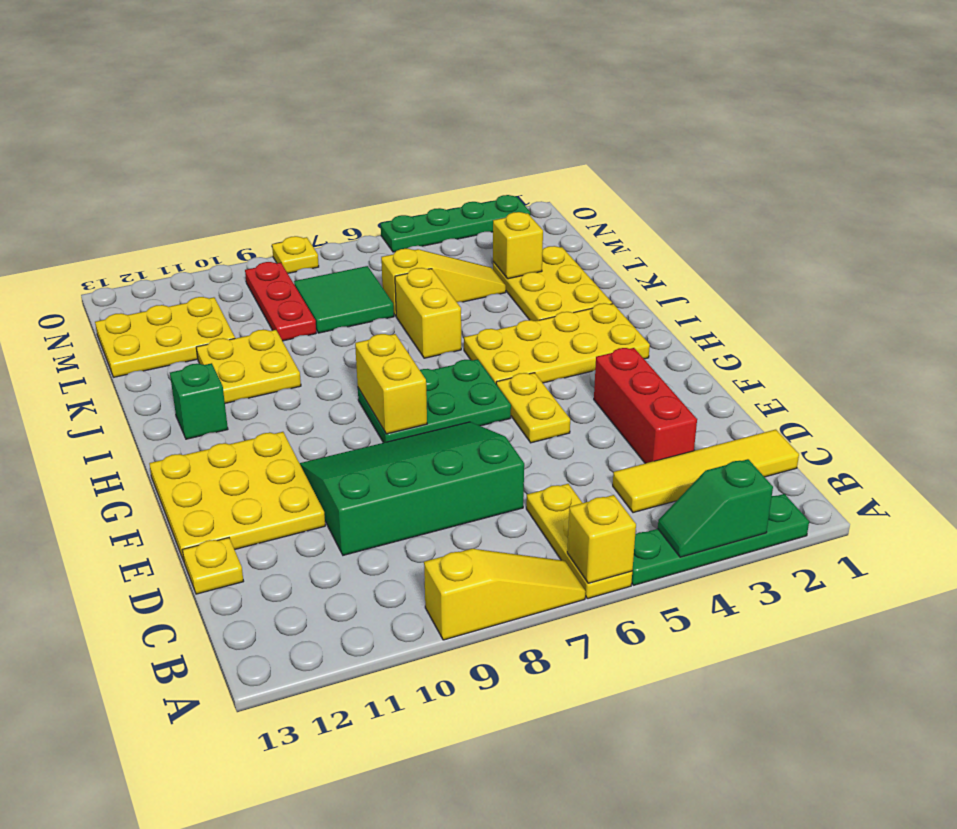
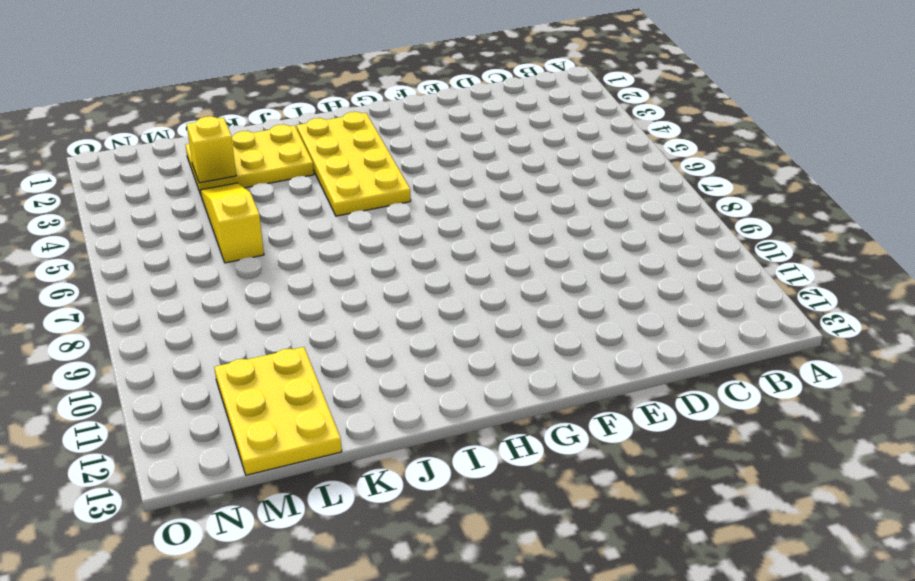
none -> green 1x4 plate [632,494,809,585]
none -> yellow 1x3 plate [526,484,632,599]
none -> yellow 1x3 slope [424,549,586,640]

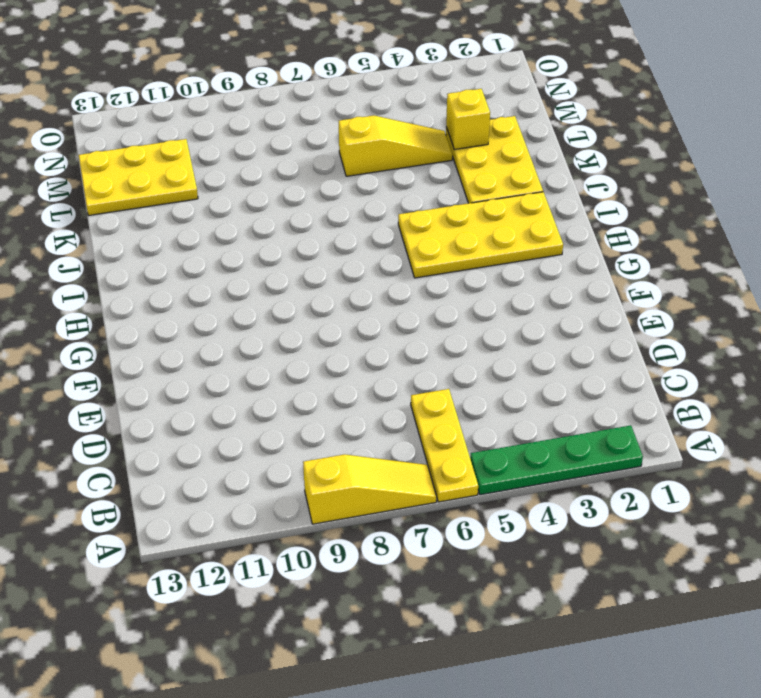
none -> yellow 1x4 tile [613,430,799,513]
none -> red 1x3 brick [594,348,697,463]
none -> green 3x4 slope [300,422,524,555]

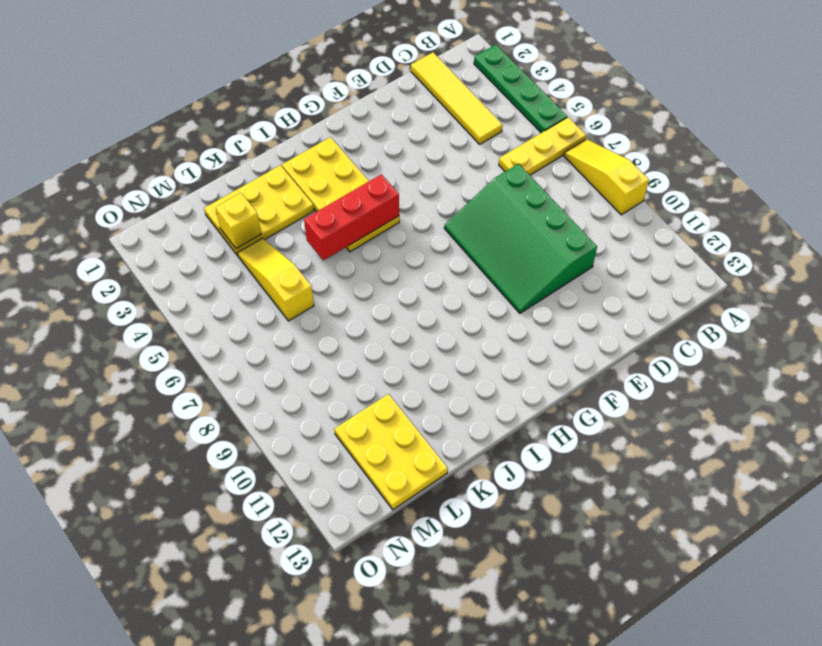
red 1x3 brick [304,174,399,260] -> red 1x3 brick moved to [594,348,697,463]
none -> yellow 1x1 plate [183,538,244,594]
none -> yellow 3x3 plate [149,432,325,561]
none -> yellow 1x2 plate [496,373,570,443]

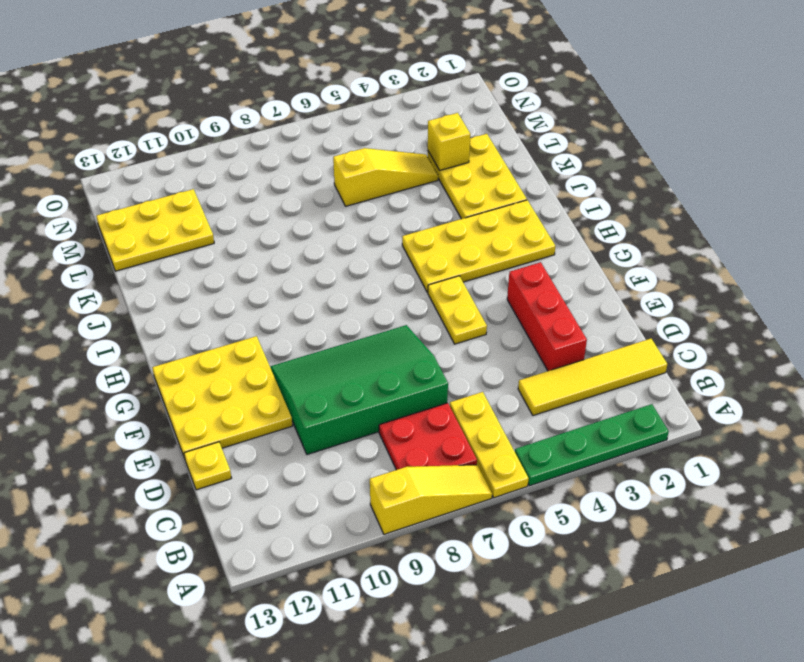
red 2x2 plate [379,403,477,470] -> none
none -> green 2x3 plate [358,359,511,443]
none -> green 1x1 brick [170,363,228,439]
none -> yellow 1x2 brick [395,268,461,358]

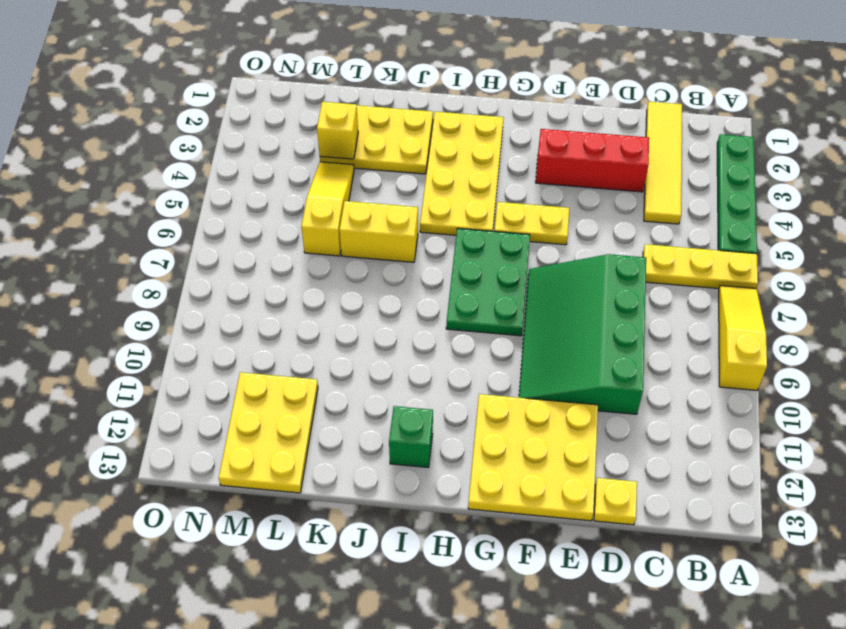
none -> yellow 2x2 plate [196,330,301,403]
none -> green 2x2 tile [294,266,394,333]
none -> red 1x3 plate [245,262,316,341]

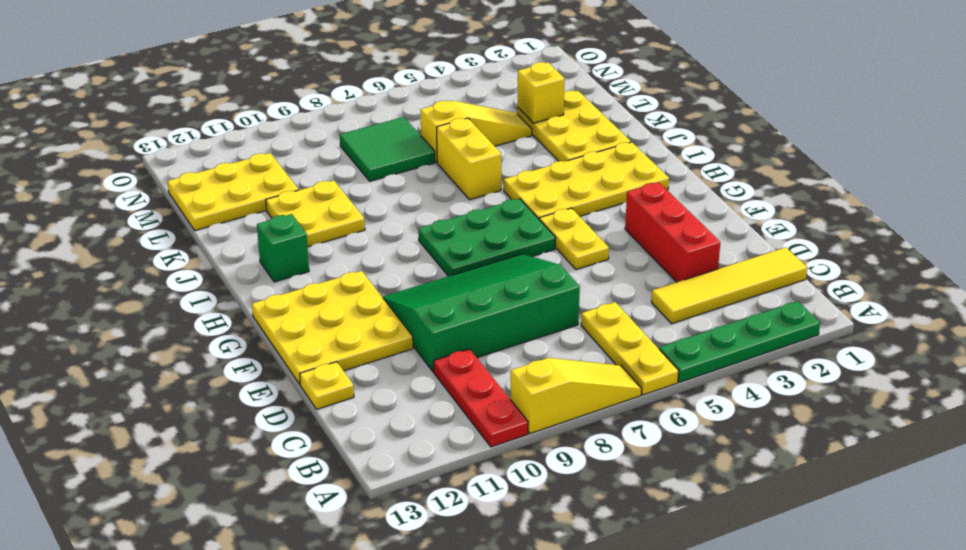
red 1x3 plate [434,349,528,447] -> red 1x3 plate moved to [245,262,316,341]
none -> green 1x4 plate [381,195,530,252]
none -> yellow 1x1 plate [272,236,319,273]
none -> green 1x2 slope [658,459,773,557]

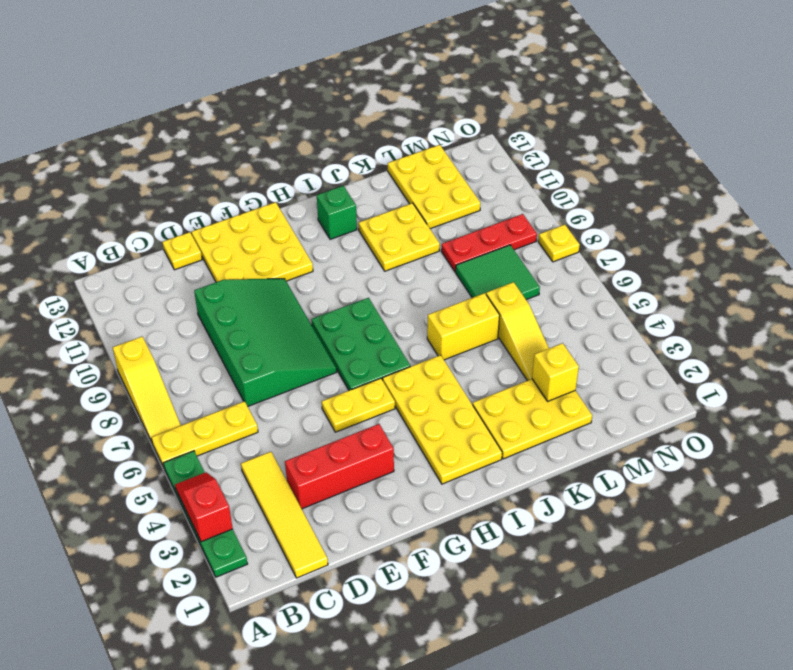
red 1x2 slope [175,472,233,542] -> green 1x2 slope [658,459,773,557]
none -> green 1x4 plate [381,195,530,252]
none -> yellow 1x1 brick [567,495,636,583]
none -> yellow 1x2 brick [355,334,427,434]

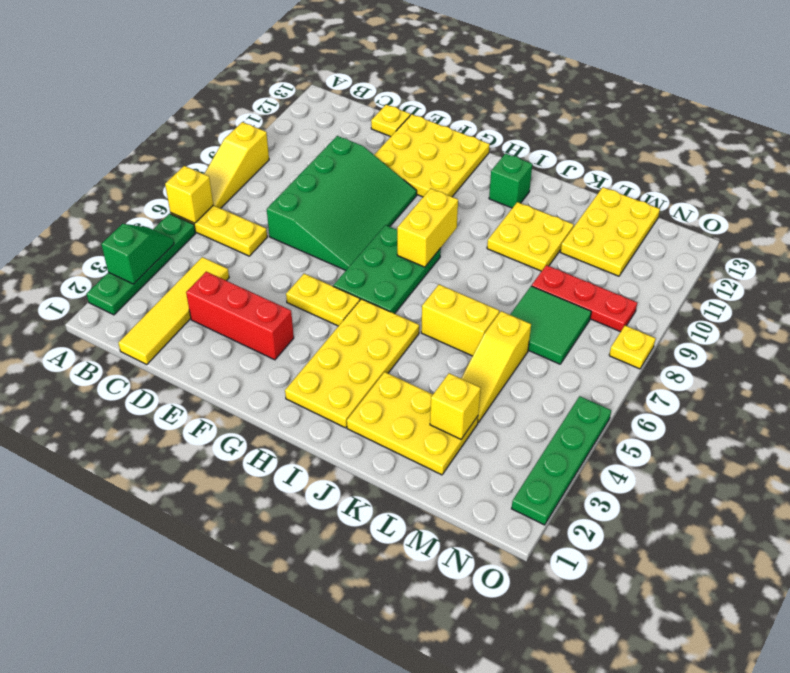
yellow 1x2 brick [397,189,458,267] -> yellow 1x2 brick turned to [355,334,427,434]

